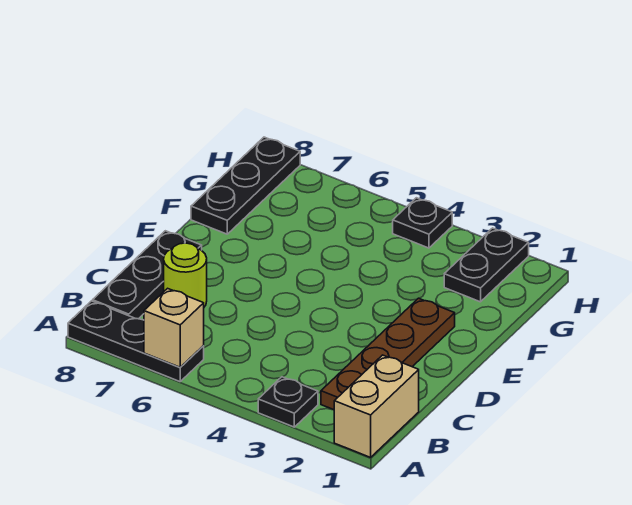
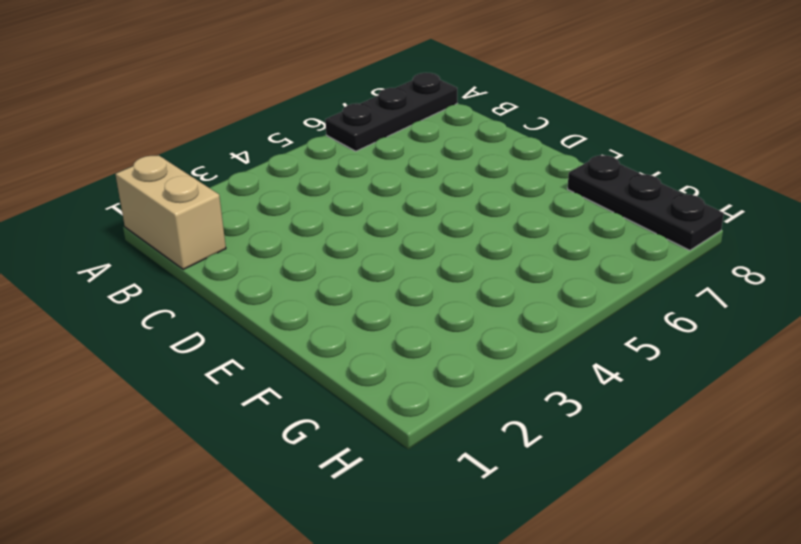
none -> black 1x1 plate [258,377,318,427]
none -> brown 1x4 plate [321,298,455,410]

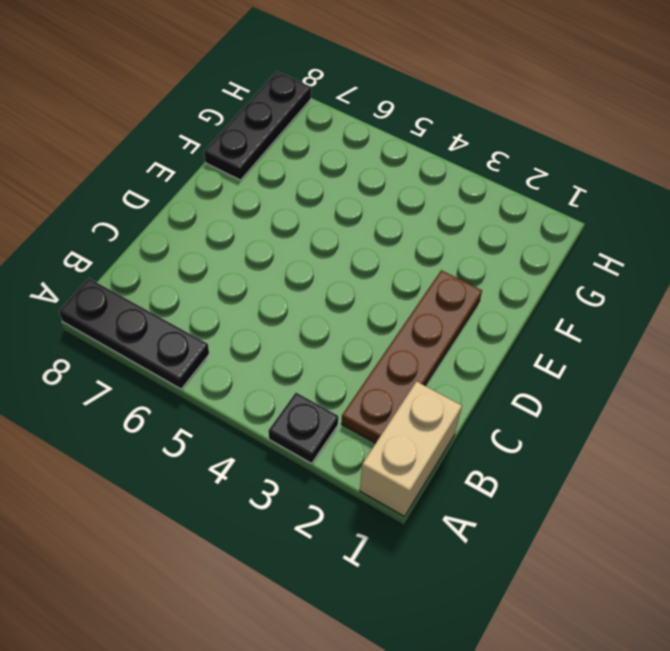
none -> black 1x3 plate [93,231,202,319]
none -> lime 1x1 round brick [164,243,207,307]

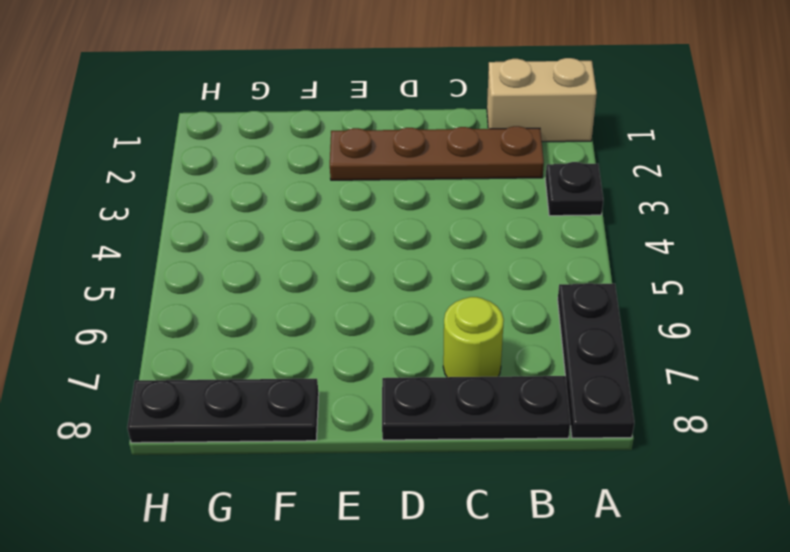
none -> black 1x2 plate [444,228,529,302]
none -> black 1x1 plate [393,198,452,248]

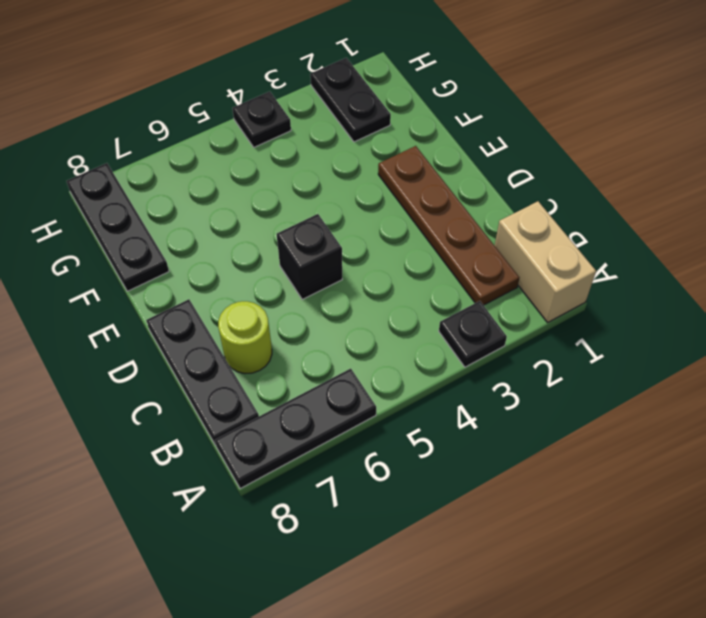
black 1x1 brick [277,214,342,299] -> none
none -> tan 1x1 brick [144,288,204,367]

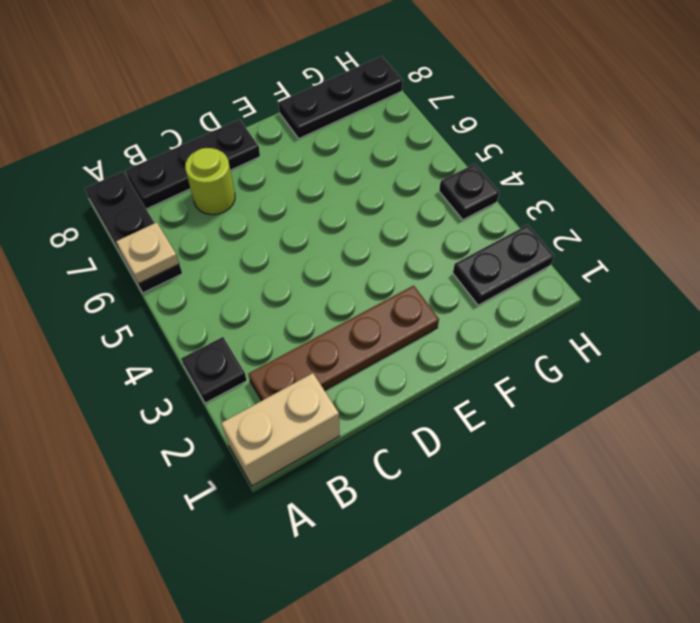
tan 1x1 plate [116,222,179,284] -> tan 1x1 brick [144,288,204,367]

